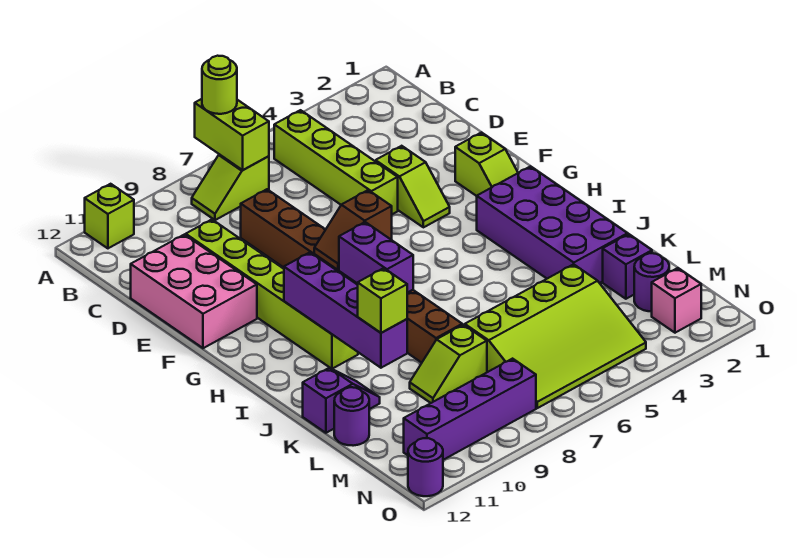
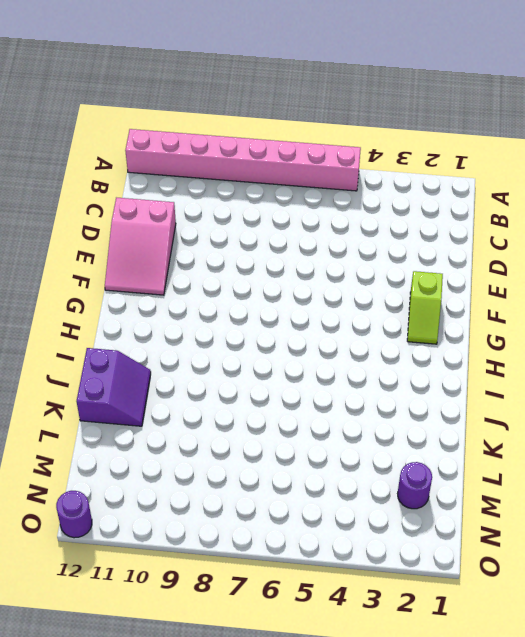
pink 1x8 brick [125,129,361,191] -> lime 1x1 brick [85,184,134,248]
pink 2x3 slope [105,197,176,295] -> pink 2x3 brick [131,235,257,348]
purple 2x2 slope [77,348,151,426] -> purple 1x2 slope [303,368,380,433]
none -> lime 1x4 brick [274,110,398,214]
none -> lime 1x2 slope [192,154,269,220]
none -> brown 1x8 brick [241,189,462,363]

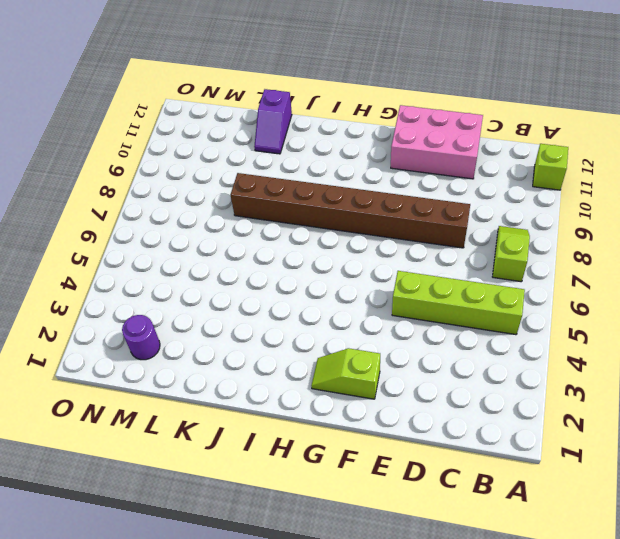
none -> lime 1x6 brick [186,220,358,369]
none -> lime 1x2 slope [376,146,450,227]
none -> purple 2x4 brick [477,166,628,283]

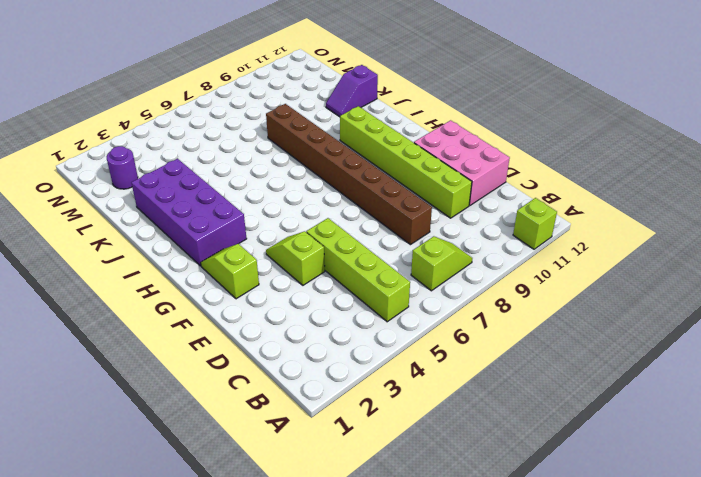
none -> purple 1x1 brick [603,234,652,299]
none -> lime 3x4 slope [465,264,646,408]
none -> lime 1x2 slope [410,325,487,403]

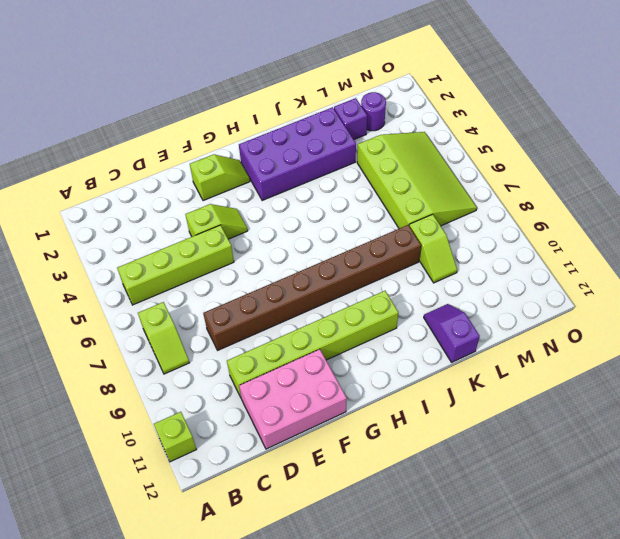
none -> purple 1x1 round brick [334,387,369,446]
none -> pink 1x1 brick [652,268,701,333]
none -> purple 1x4 brick [404,359,536,460]

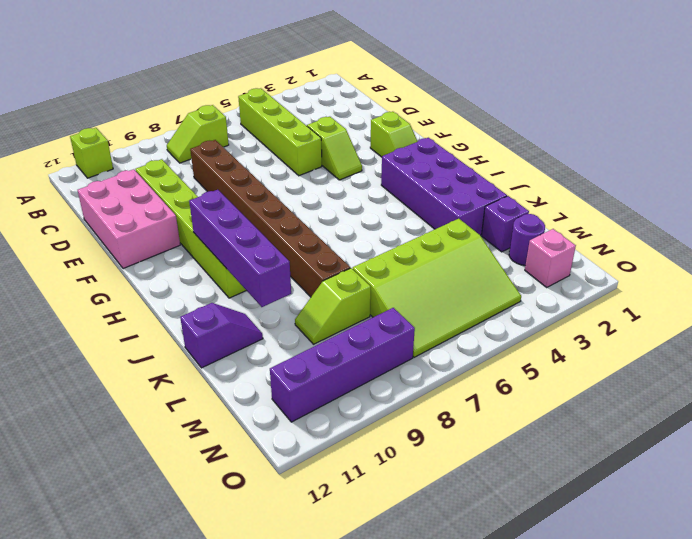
none -> purple 1x1 round brick [334,387,369,446]
none -> purple 1x1 round brick [408,438,443,496]
none -> lime 1x2 brick [195,99,269,170]

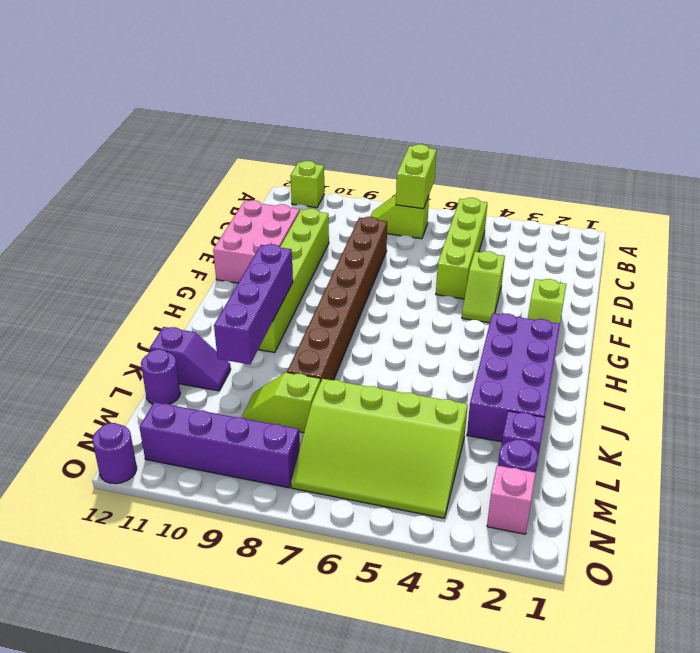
none -> brown 1x2 slope [314,190,392,270]
none -> purple 1x2 brick [339,222,413,293]
none -> lime 1x1 round brick [202,56,237,114]

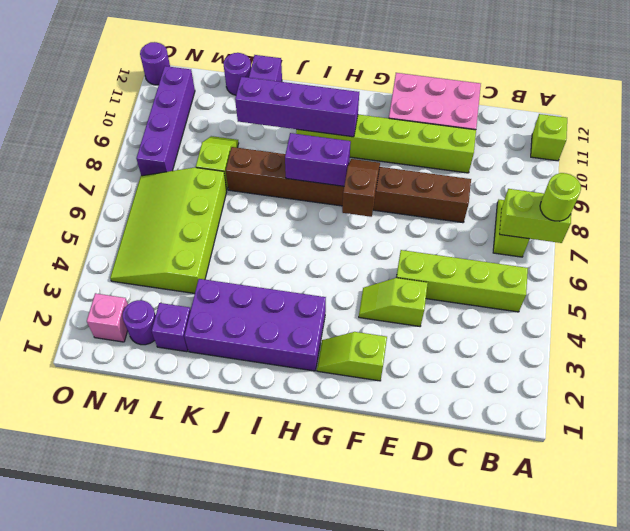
none -> lime 1x1 brick [358,268,407,333]

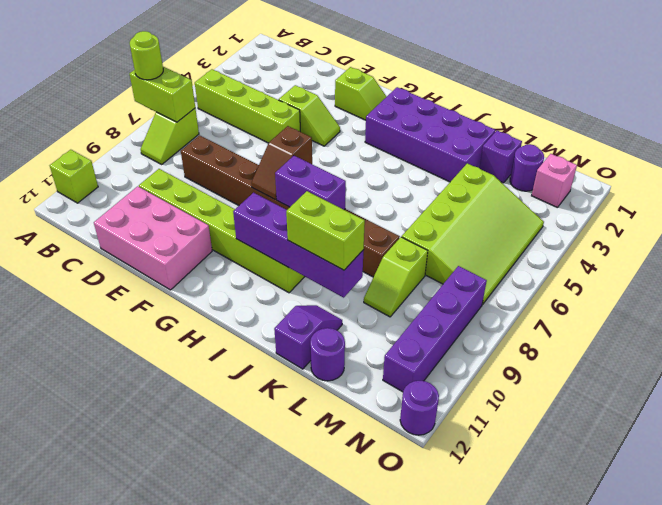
lime 1x2 brick [286,191,365,270] -> lime 1x1 brick [358,268,407,333]

